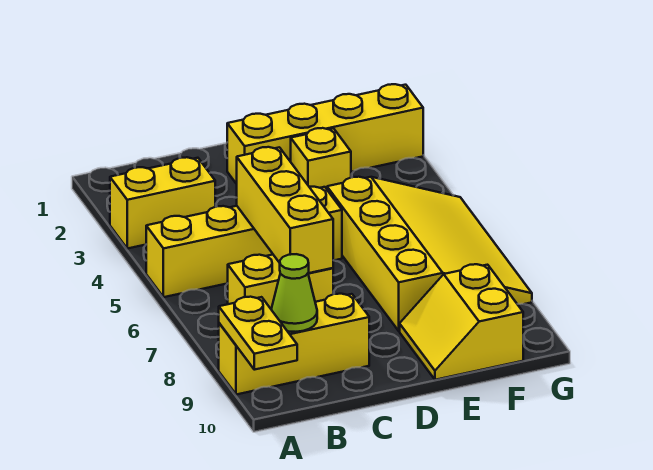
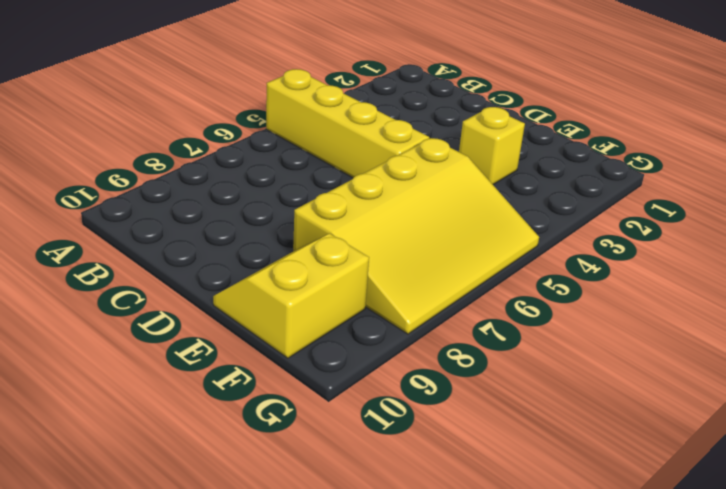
none -> yellow 1x2 brick [110,157,215,249]
none -> yellow 1x3 brick [219,294,369,395]

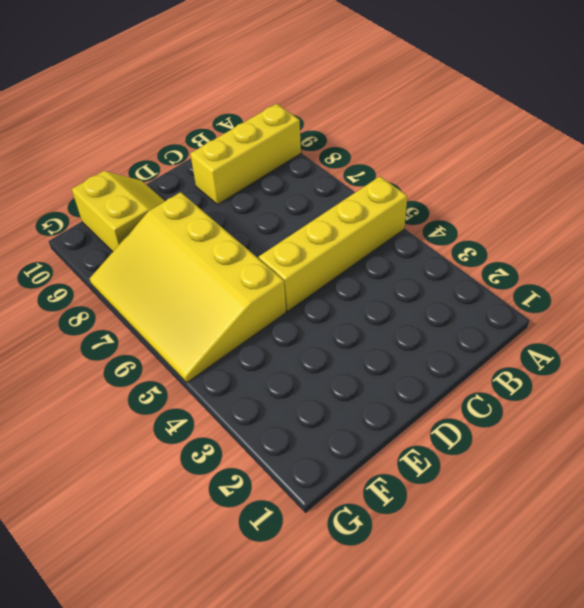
none -> yellow 1x2 brick [110,157,215,249]
none -> yellow 1x2 brick [227,255,333,309]

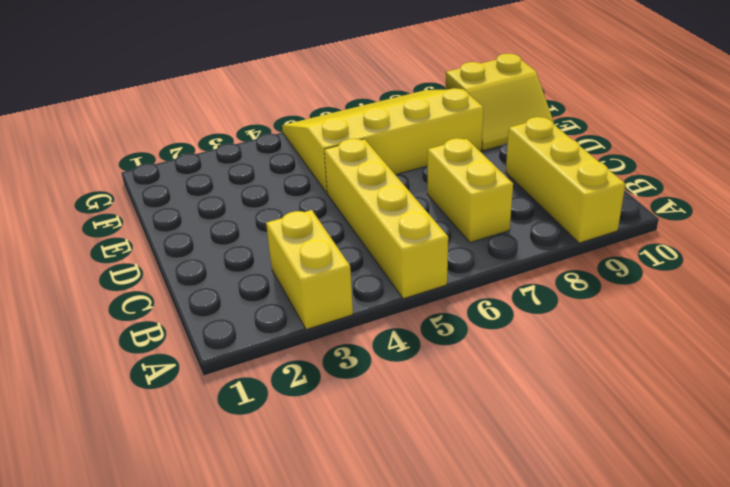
none -> yellow 1x4 brick [227,84,423,184]
none -> yellow 1x1 brick [291,128,351,189]

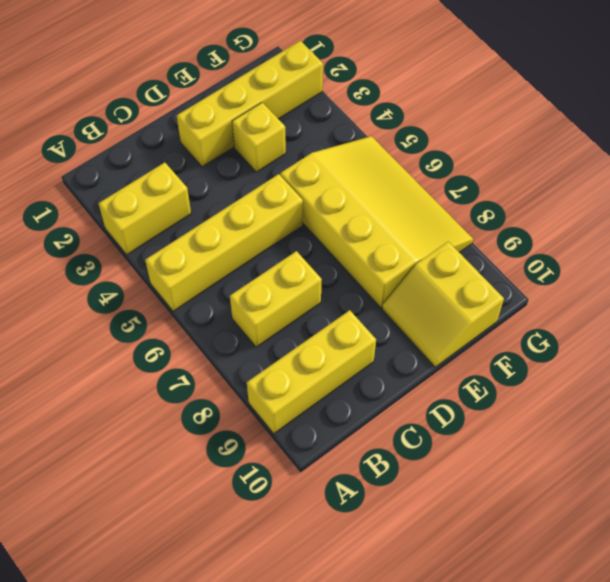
none -> yellow 1x2 plate [219,297,297,370]
none -> lime 1x1 cone [271,254,317,332]

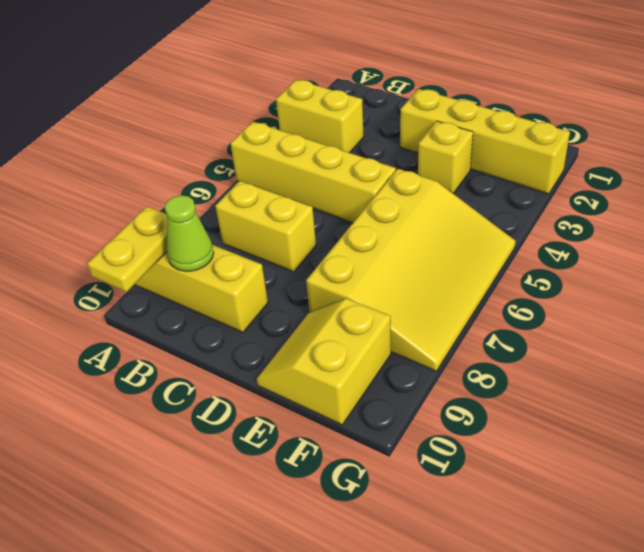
none -> yellow 1x3 brick [237,147,333,273]

